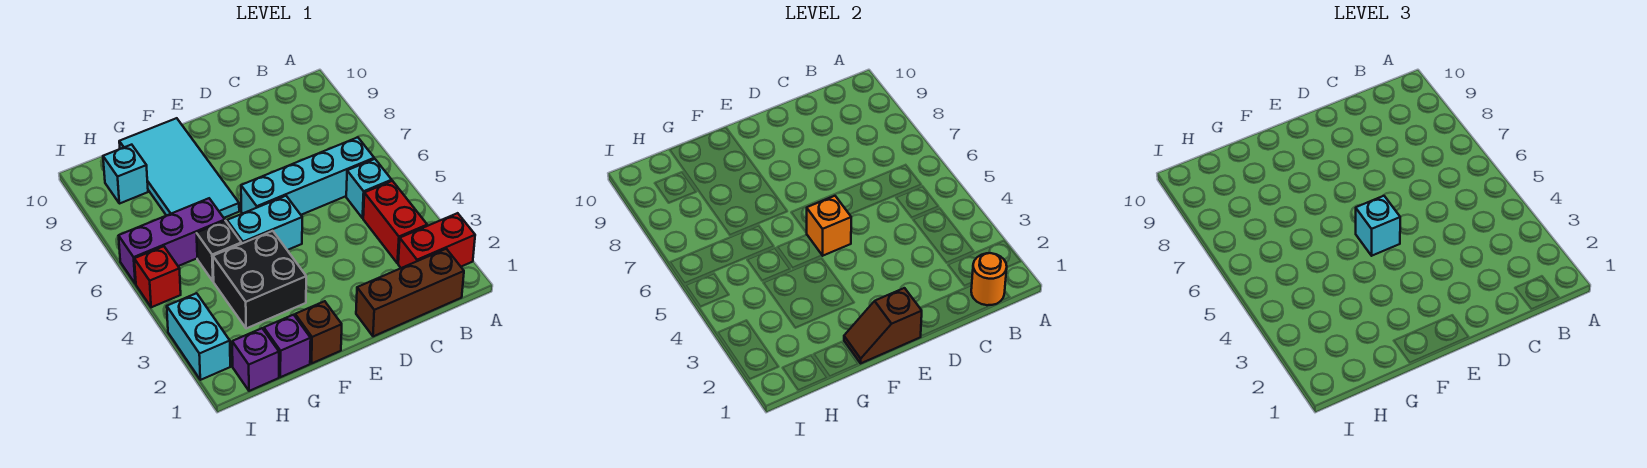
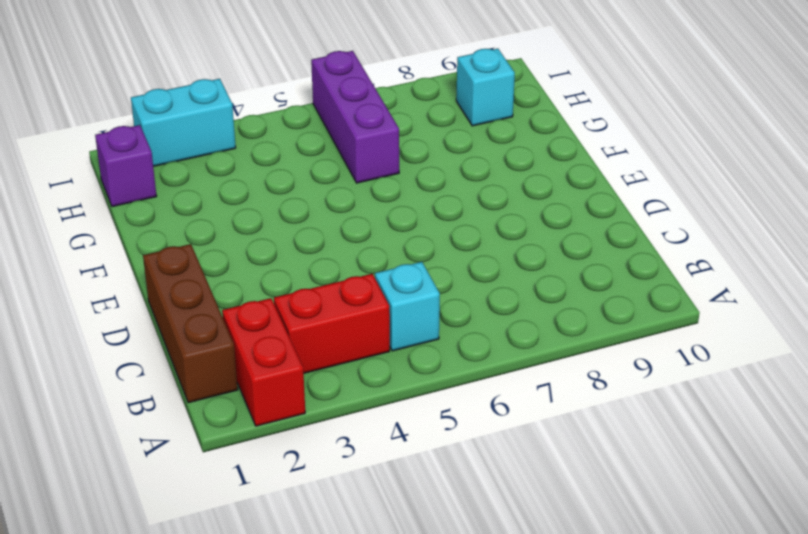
none -> cyan 1x4 brick [241,137,374,215]
none -> cyan 1x2 brick [227,196,302,250]
none -> brown 1x1 brick [295,301,342,363]

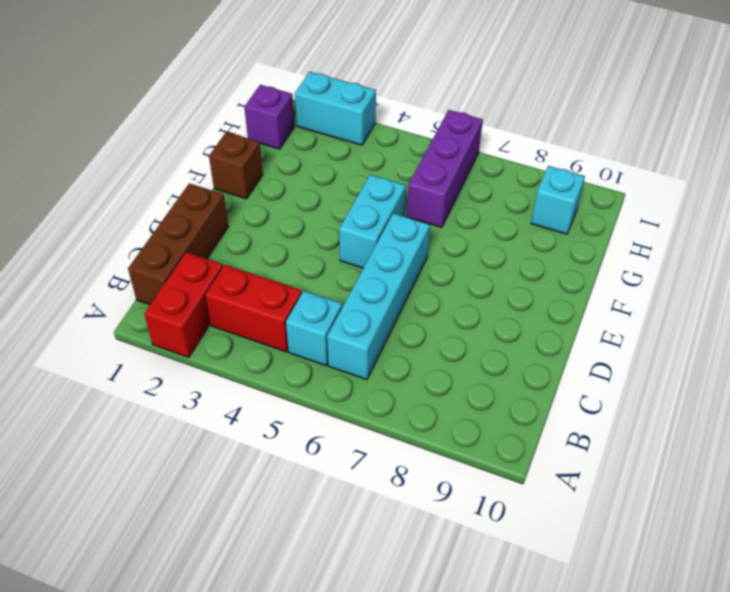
none -> black 2x2 brick [213,231,306,329]
none -> cyan 2x4 tile [119,118,239,218]
none -> purple 1x1 brick [264,315,311,377]

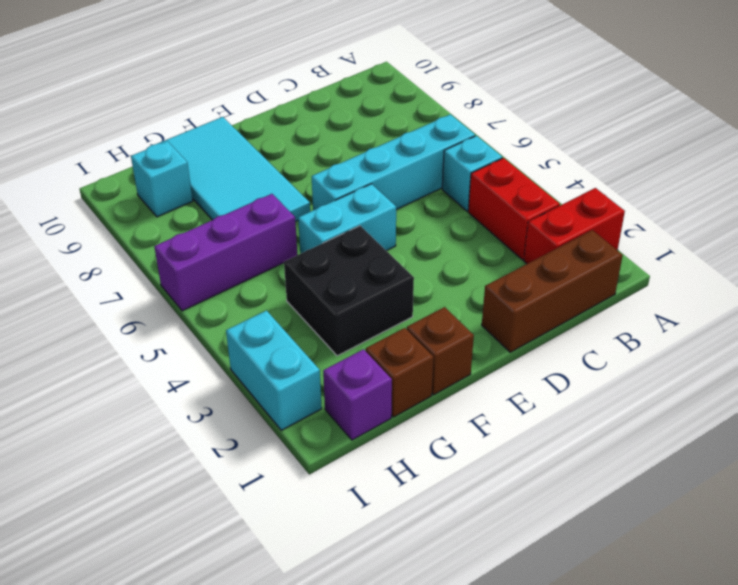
brown 1x1 brick [366,328,434,417] -> purple 1x1 brick [264,315,311,377]
none -> black 1x1 brick [196,221,241,281]
none -> red 1x1 brick [134,246,181,307]
none -> orange 1x1 round brick [971,253,1007,305]

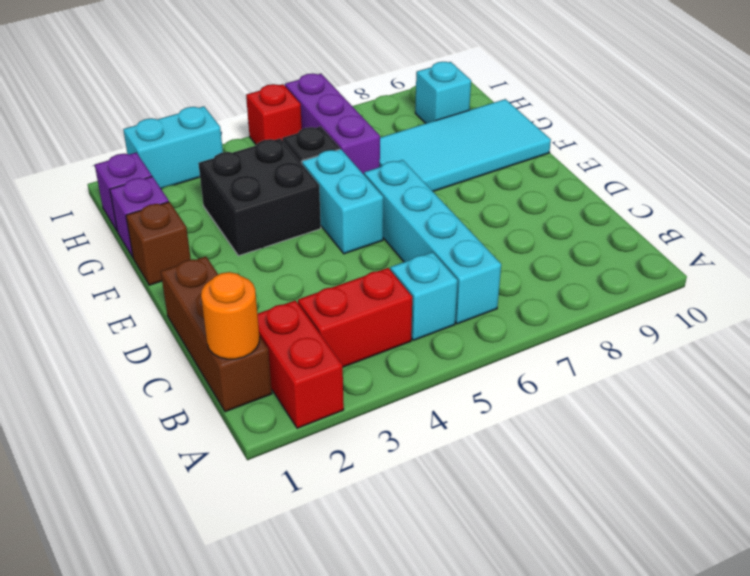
none -> brown 1x2 slope [844,288,922,363]
none -> orange 1x1 brick [806,196,851,256]
none -> cyan 1x1 brick [1356,196,1400,256]

